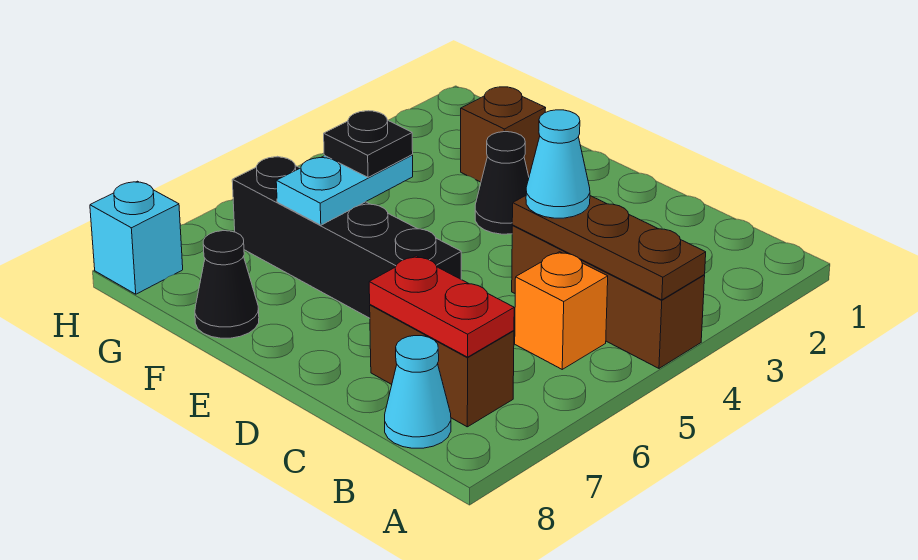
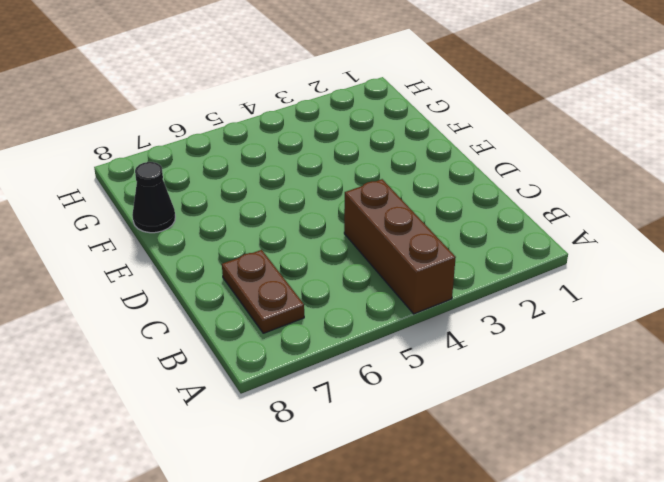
brown 1x2 plate [222,250,304,333] -> brown 1x2 brick [370,305,514,427]
none -> orange 1x1 brick [515,252,608,369]
none -> cyan 1x1 cone [385,336,451,448]
none -> black 1x4 brick [232,156,461,318]

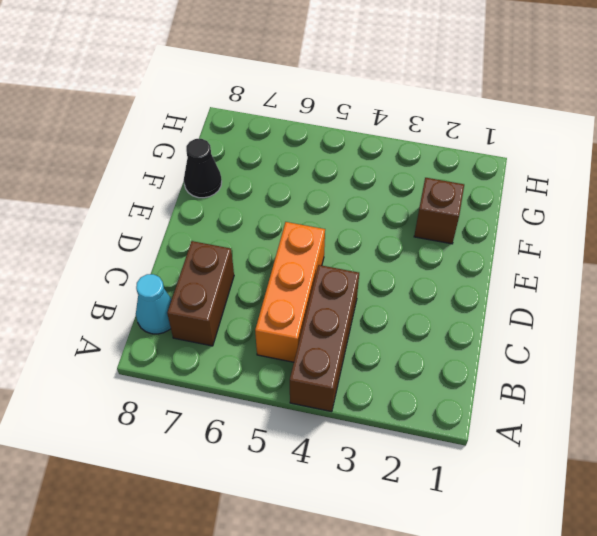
orange 1x3 brick [255,222,325,362] -> orange 1x1 brick [515,252,608,369]
none -> black 1x4 brick [232,156,461,318]
none -> black 1x1 cone [475,132,529,234]
none -> cyan 1x1 brick [90,181,183,294]

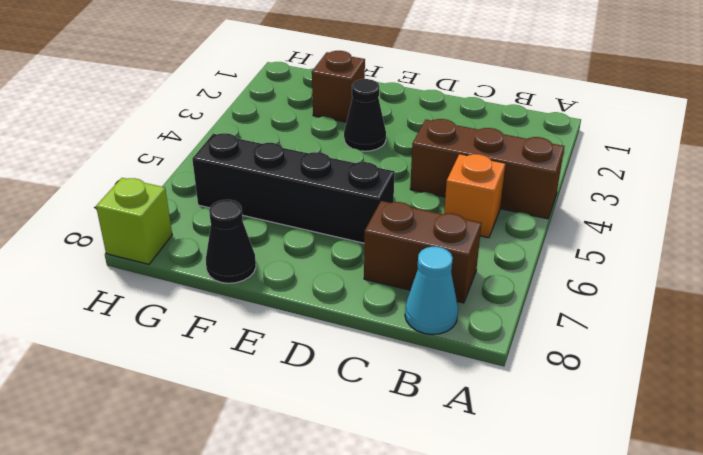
lime 1x1 brick [96,178,172,264] -> cyan 1x1 brick [90,181,183,294]
none -> brown 1x3 plate [512,196,706,300]
none -> red 1x2 plate [369,256,514,357]
none -> cyan 1x2 plate [276,155,413,225]

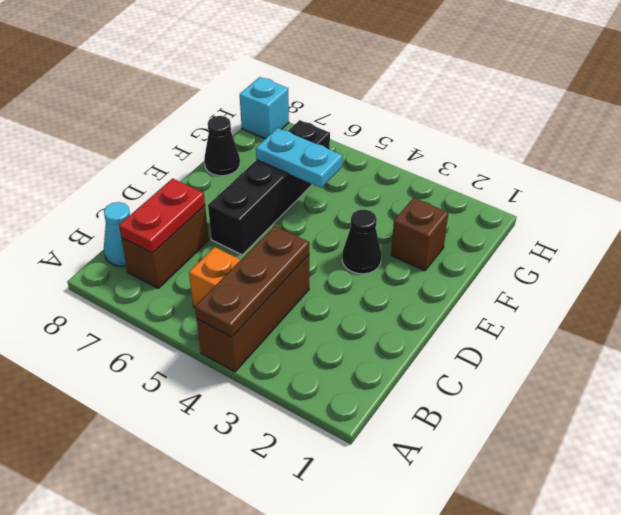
none -> cyan 1x1 cone [526,110,590,218]
none -> black 1x1 plate [324,111,413,177]

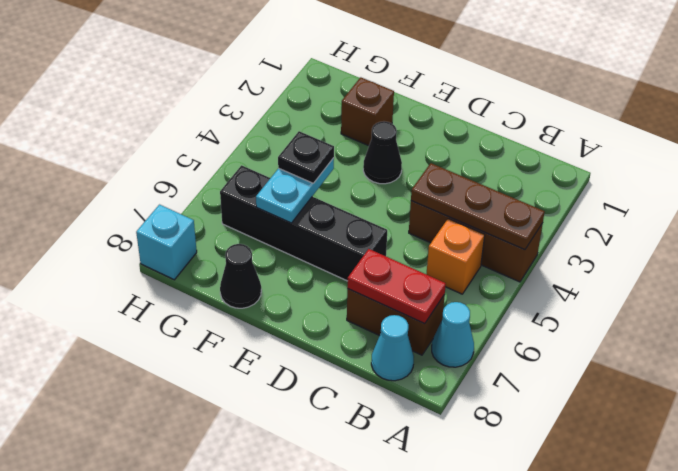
cyan 1x1 cone [432,302,474,367] -> cyan 1x1 cone moved to [526,110,590,218]

